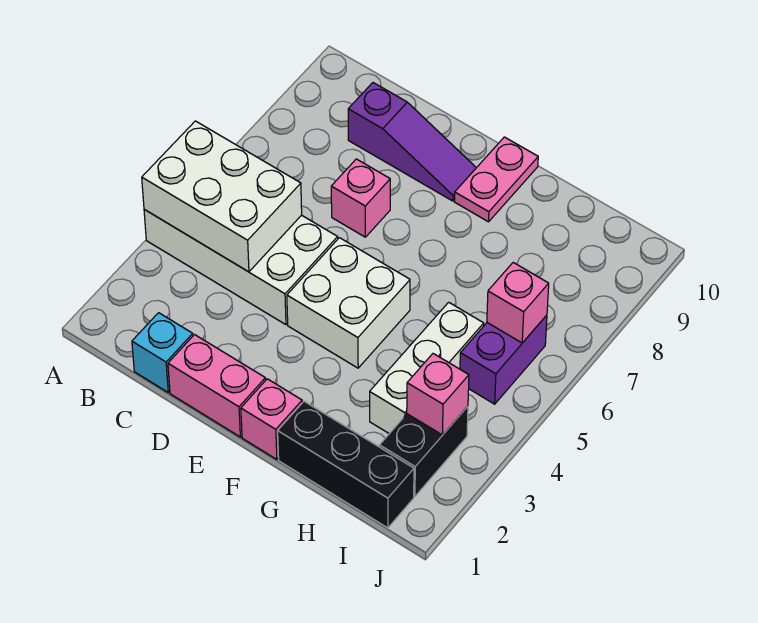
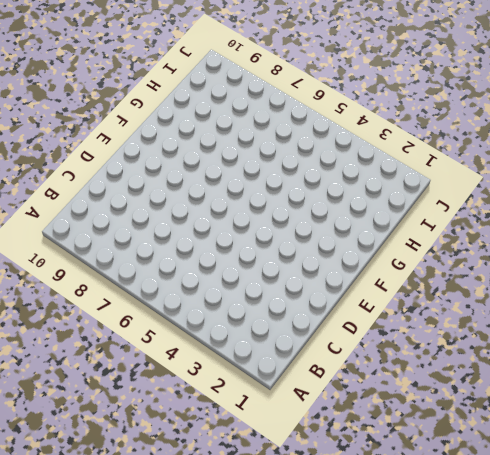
none -> white 2x4 brick [144,209,338,325]
none -> cyan 1x1 brick [132,313,193,392]
none -> purple 1x3 slope [348,83,476,201]

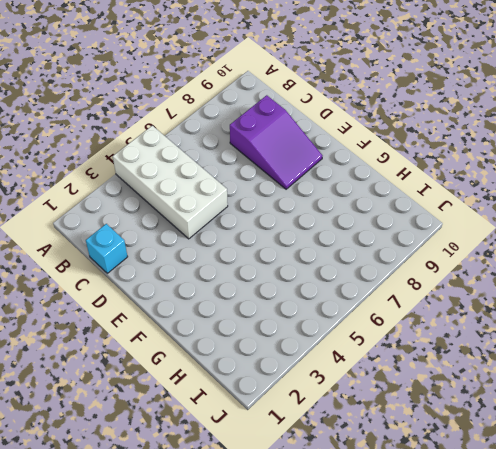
purple 2x3 slope [230,95,323,189] -> purple 1x3 slope [348,83,476,201]
none -> pink 1x2 brick [168,335,266,437]
none -> pink 1x1 brick [331,159,390,237]
none -> white 2x2 brick [287,238,410,368]

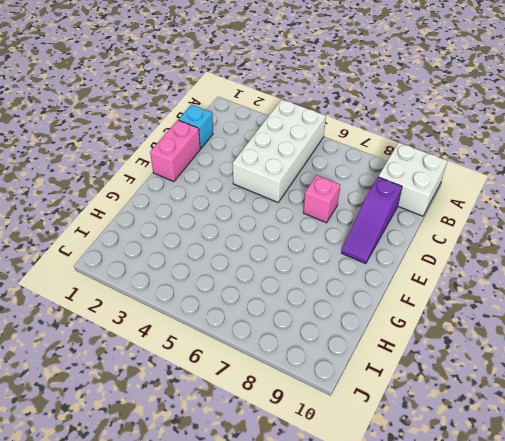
white 2x2 brick [378,143,447,216] -> white 2x2 brick moved to [287,238,410,368]
none -> pink 1x1 brick [241,379,302,459]
none -> pink 1x2 plate [454,137,538,222]
none -> black 1x3 brick [278,401,414,528]

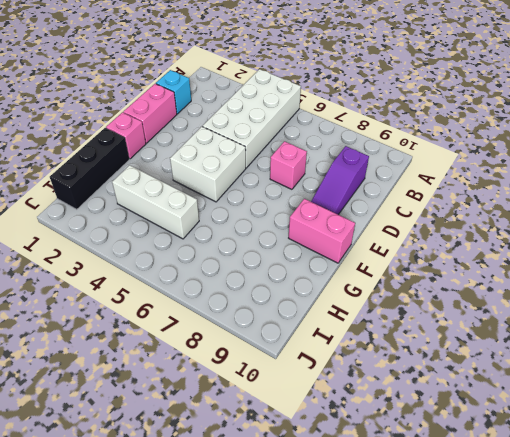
pink 1x2 brick [289,199,355,263] -> pink 1x2 plate [454,137,538,222]
none -> black 1x2 brick [380,406,468,496]
none -> purple 1x2 brick [460,315,547,404]
none -> white 2x3 brick [142,121,302,272]

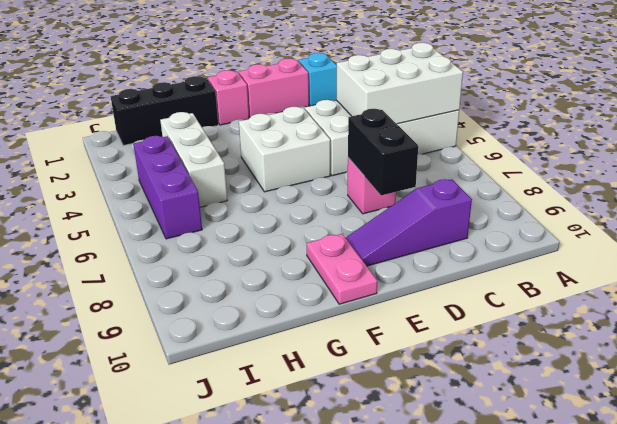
black 1x2 brick [348,109,418,195] -> black 1x2 brick moved to [380,406,468,496]
purple 1x3 brick [133,136,202,239] -> purple 1x2 brick [460,315,547,404]
none -> pink 1x1 brick [407,354,469,435]
none -> pink 1x1 brick [487,263,549,343]

